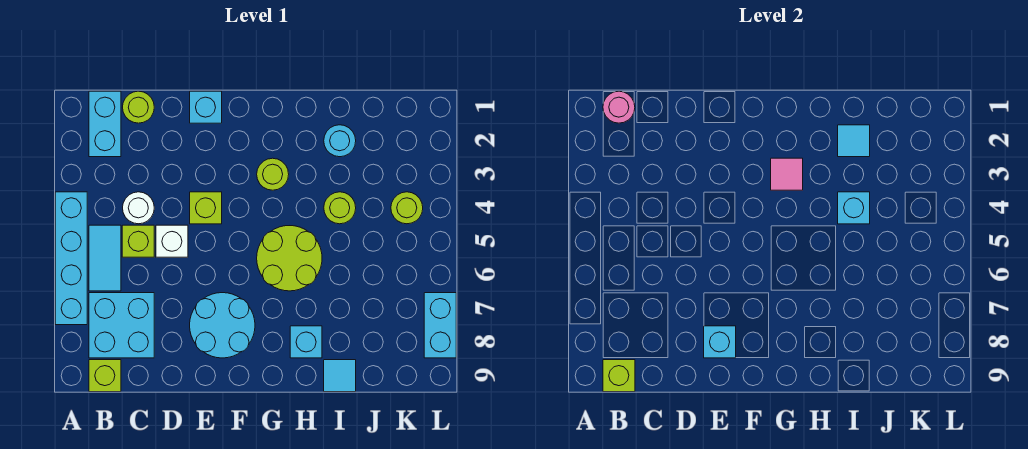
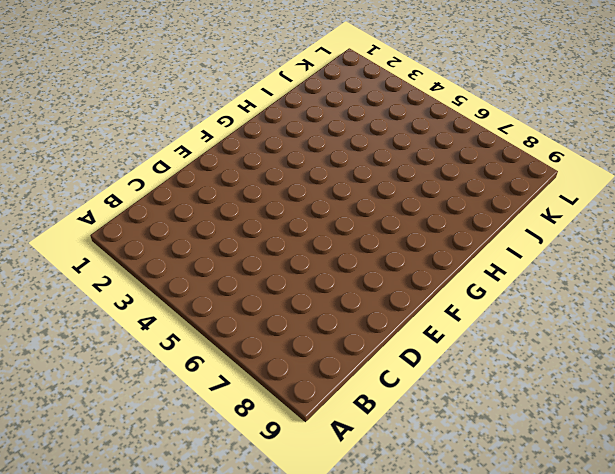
none -> cyan 1x4 brick [55,192,87,325]
none -> cyan 1x2 brick [89,91,121,157]
none -> cyan 1x2 tile [89,225,121,291]

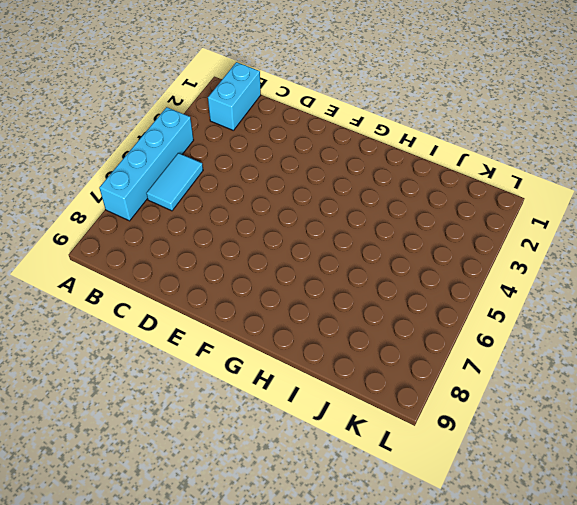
none -> cyan 2x2 brick [89,293,154,358]
none -> lime 1x1 brick [89,360,121,392]
none -> lime 1x1 round brick [123,91,154,123]

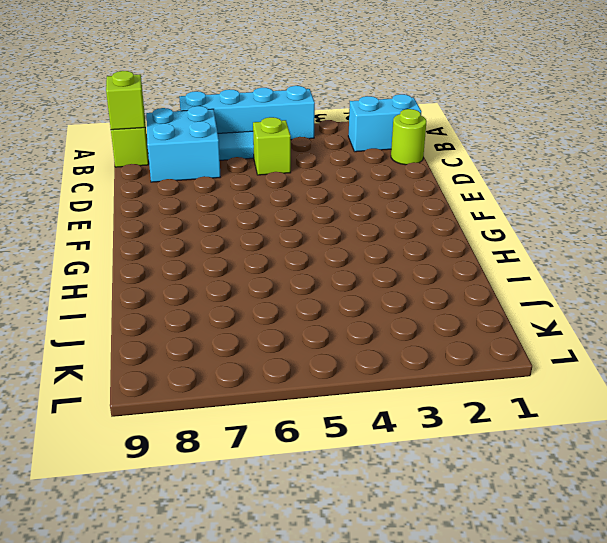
none -> white 1x1 round brick [123,192,154,224]
none -> white 1x1 brick [156,225,188,257]
none -> cyan 1x1 brick [190,91,222,123]

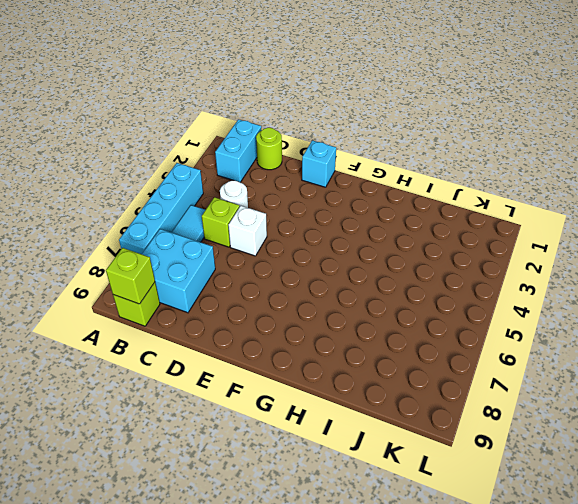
none -> lime 1x1 brick [190,192,222,224]
none -> cyan 2x2 round brick [190,293,255,358]
none -> lime 1x1 round brick [257,158,289,190]

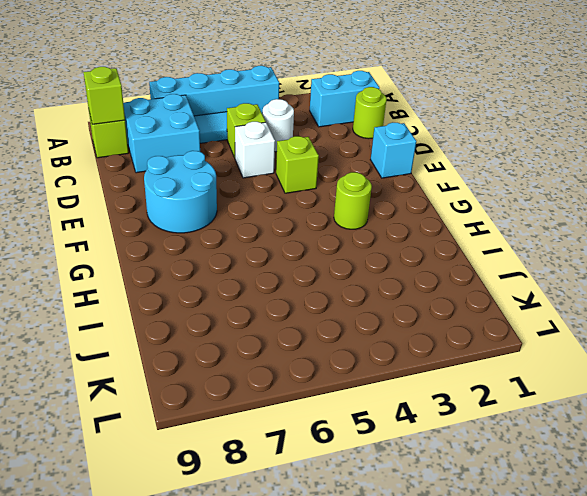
none -> lime 2x2 round brick [257,226,322,291]
none -> cyan 1x1 brick [290,326,322,358]
none -> cyan 1x1 round brick [324,125,356,157]

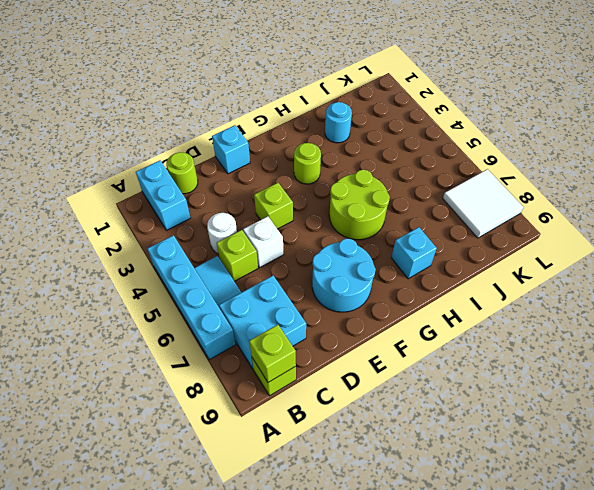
white 2x2 tile [443,169,523,238] -> cyan 1x2 brick [424,293,456,358]
none -> lime 1x1 round brick [324,192,356,224]
none -> cyan 1x1 tile [324,360,356,392]
none -> lime 1x1 round brick [391,192,423,224]

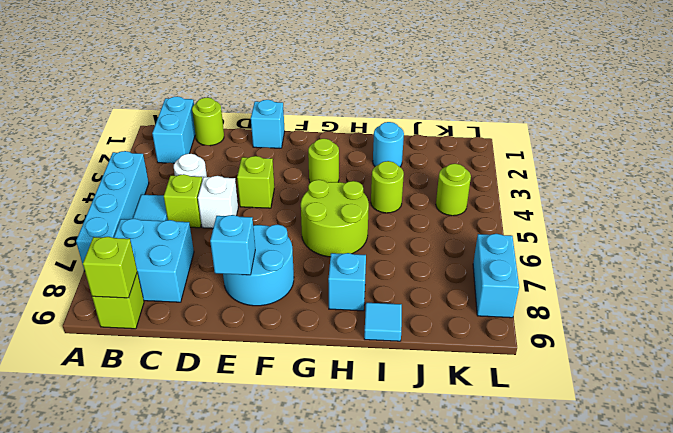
none -> pink 1x1 round brick [603,91,635,123]
none -> pink 1x1 tile [771,158,803,190]
none -> cyan 1x1 tile [838,125,870,157]

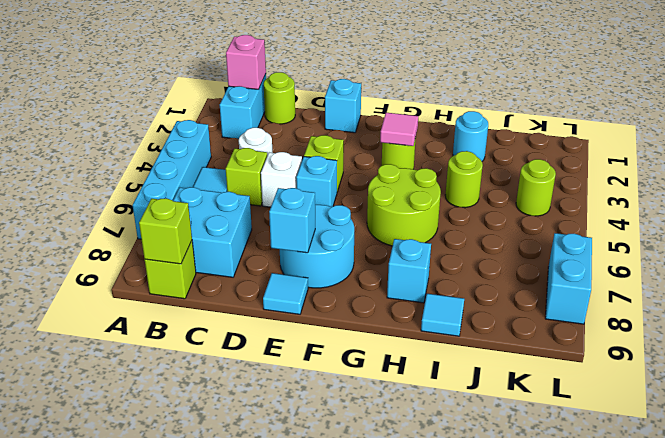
pink 1x1 brick [226,35,266,90] -> pink 1x1 round brick [603,91,635,123]
cyan 1x1 brick [296,156,337,207] -> cyan 1x1 brick moved to [838,192,870,224]
cyan 1x1 tile [263,273,308,314] -> cyan 1x1 tile moved to [838,125,870,157]

